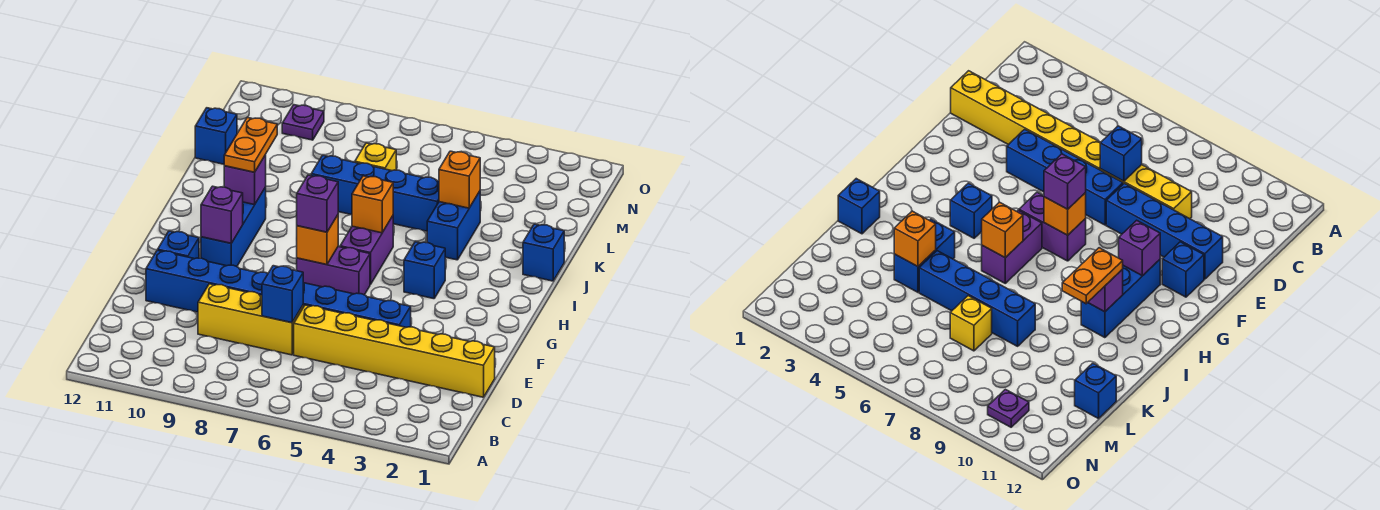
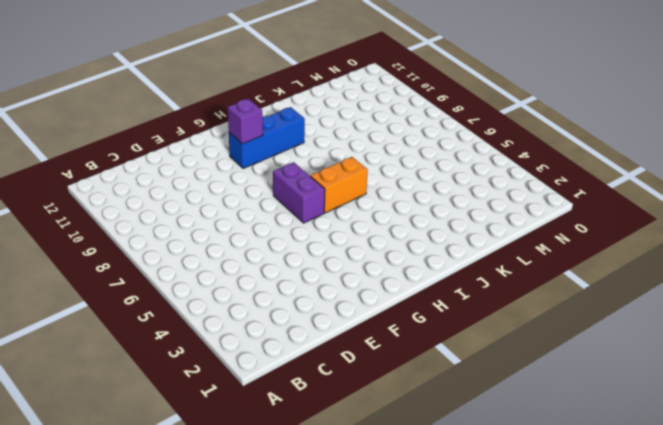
orange 1x2 brick [311,157,368,213] -> purple 1x2 brick [340,216,393,285]
none -> yellow 1x6 brick [294,305,495,397]
none -> yellow 1x3 brick [198,284,303,355]
none -> blue 1x4 brick [303,283,411,327]

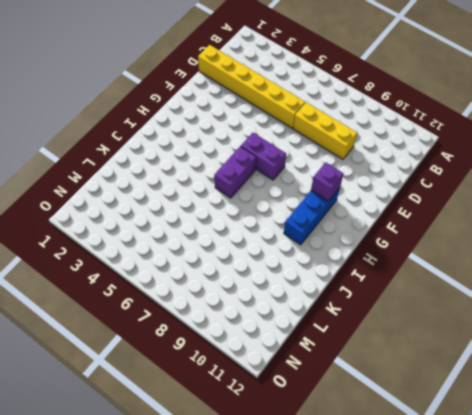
none -> blue 1x4 brick [303,283,411,327]
none -> blue 1x4 brick [146,250,268,312]
none -> blue 1x1 brick [158,231,199,259]

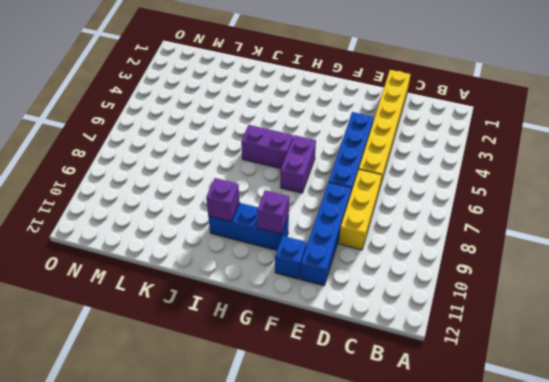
none -> blue 1x1 brick [404,242,445,299]
none -> blue 1x1 brick [523,224,564,281]
none -> blue 1x2 brick [427,191,480,260]

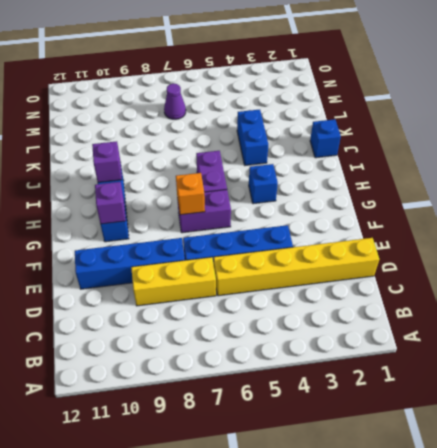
purple 1x1 cone [164,84,186,119] -> none
none -> blue 1x1 brick [158,231,199,259]
none -> blue 1x4 brick [311,155,439,231]
none -> yellow 1x1 brick [355,143,396,171]

